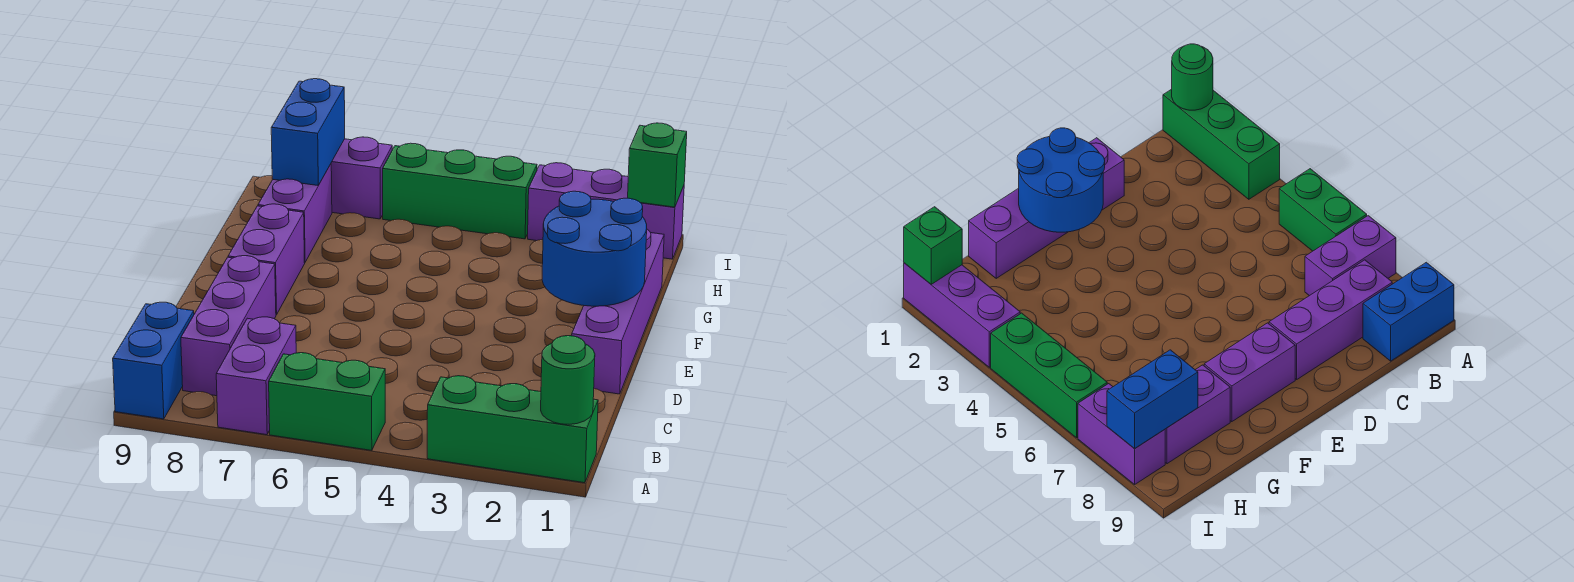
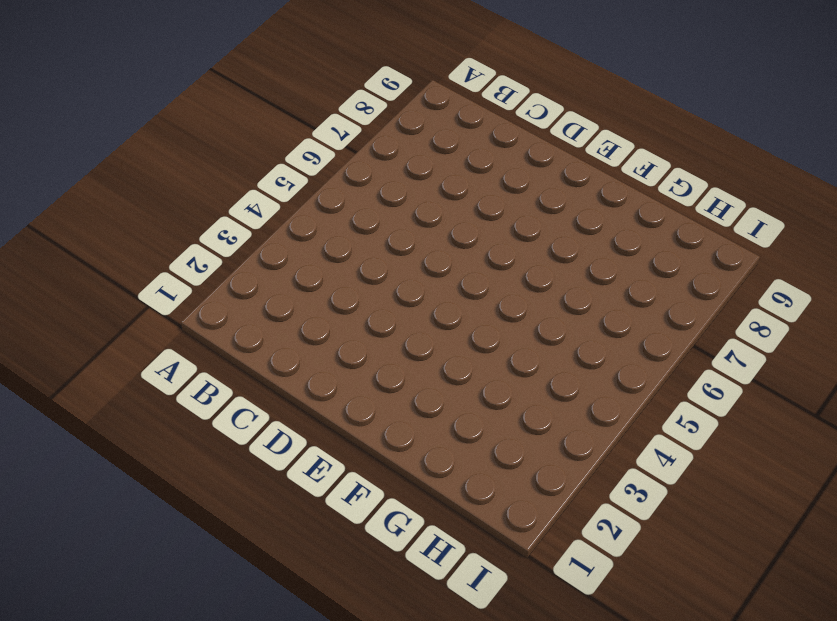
none -> green 1x3 brick [427,376,598,483]
none -> green 1x2 brick [269,353,385,450]
none -> purple 1x2 brick [216,317,296,435]

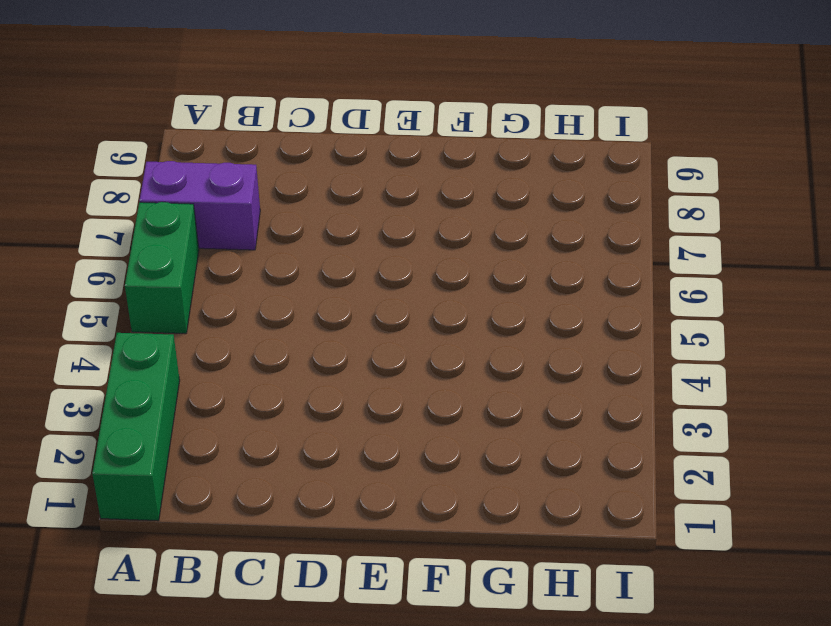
none -> blue 1x2 brick [113,302,194,419]
none -> purple 1x3 brick [181,256,276,396]
none -> purple 1x4 brick [572,229,664,394]

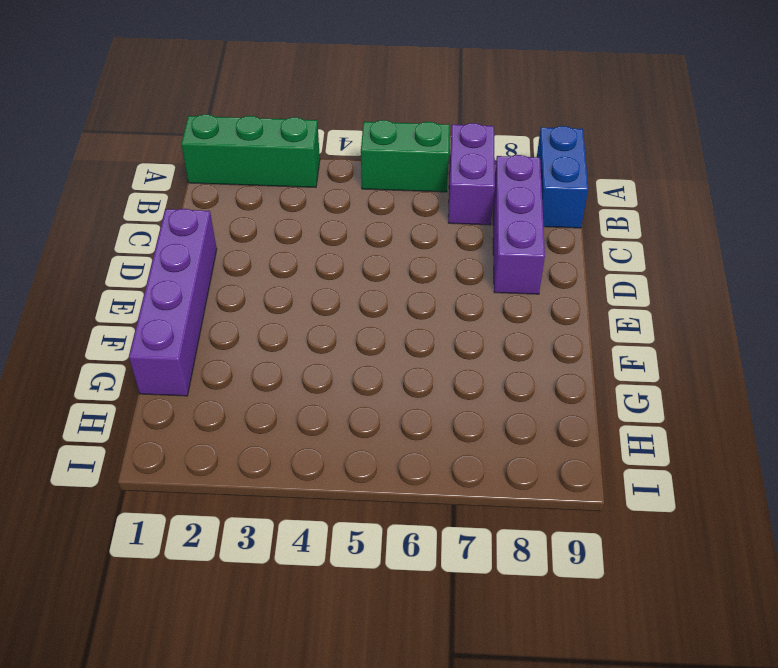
none -> purple 1x2 brick [228,204,305,315]
none -> purple 1x2 brick [258,164,332,263]
none -> purple 1x3 brick [528,163,684,259]

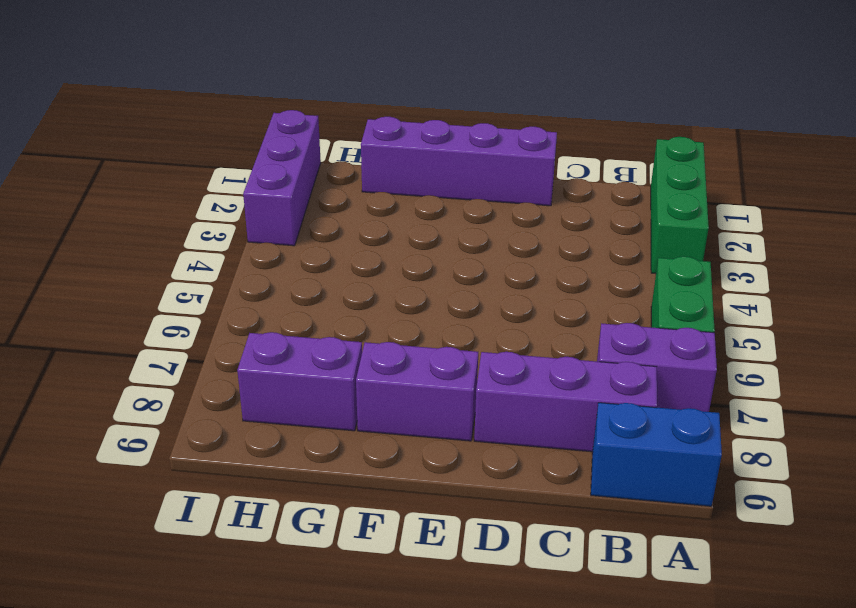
none -> green 1x3 brick [383,143,537,239]
none -> purple 1x2 brick [331,137,392,219]
none -> green 1x1 round brick [541,336,595,424]

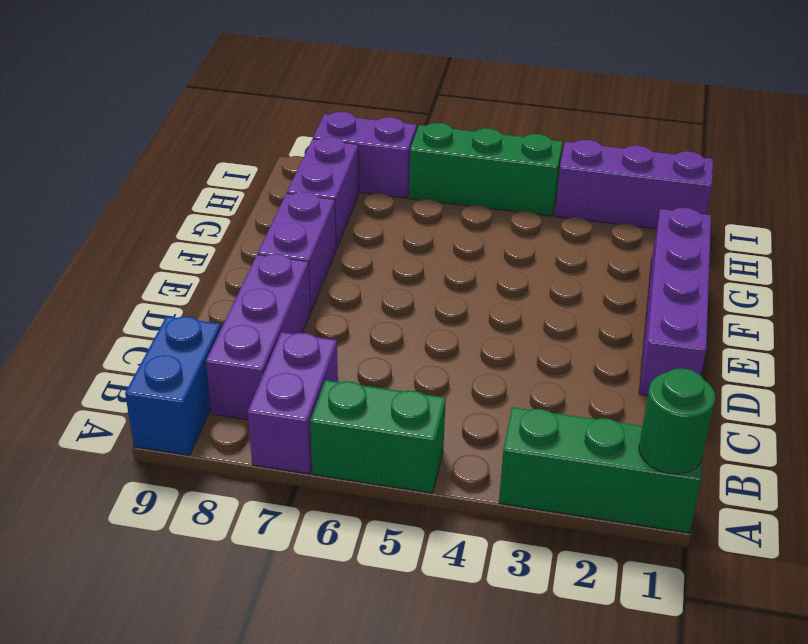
none -> blue 2x2 round brick [542,191,647,306]
none -> blue 1x2 brick [271,79,345,185]
none -> green 1x1 brick [628,123,687,207]

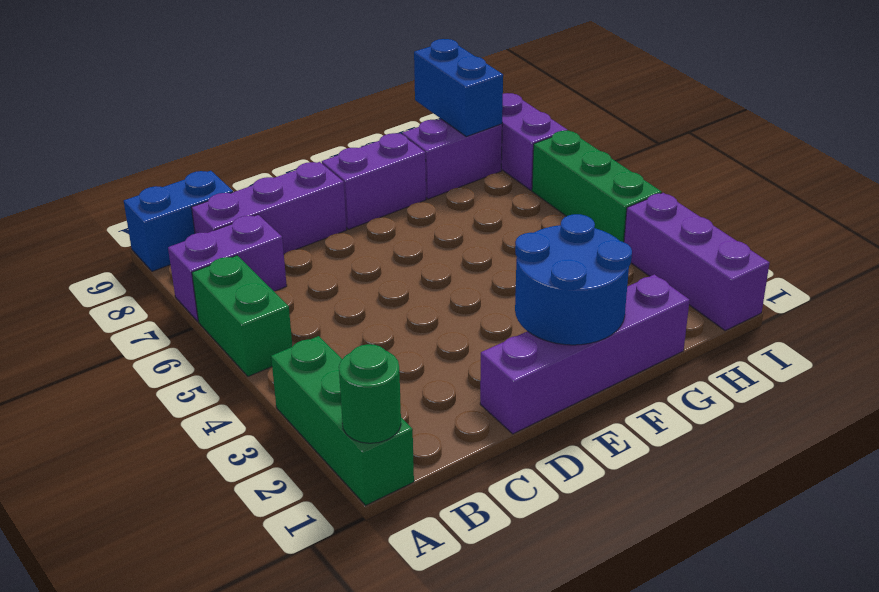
blue 1x2 brick [414,39,503,137] -> blue 1x2 brick turned to [271,79,345,185]
none -> green 1x1 brick [628,123,687,207]

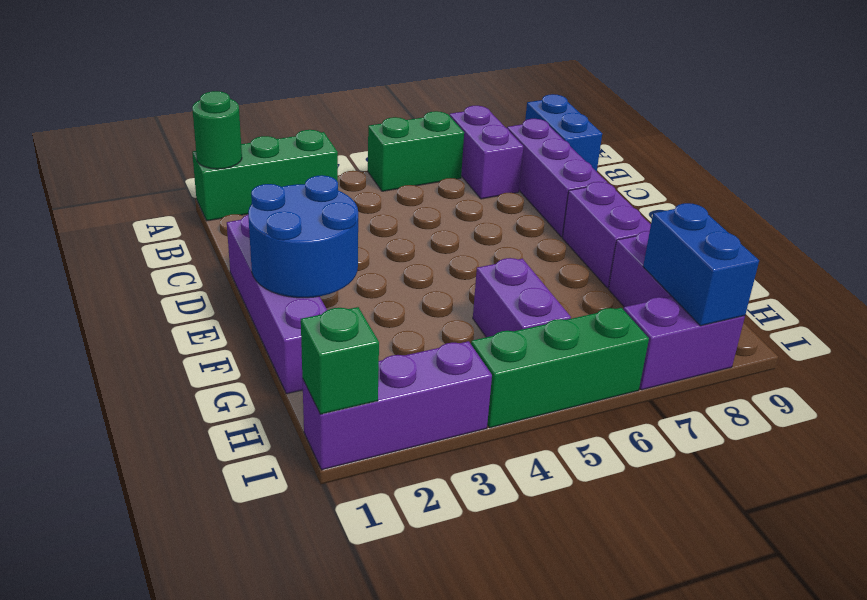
purple 1x2 brick [473,258,571,337] -> none

